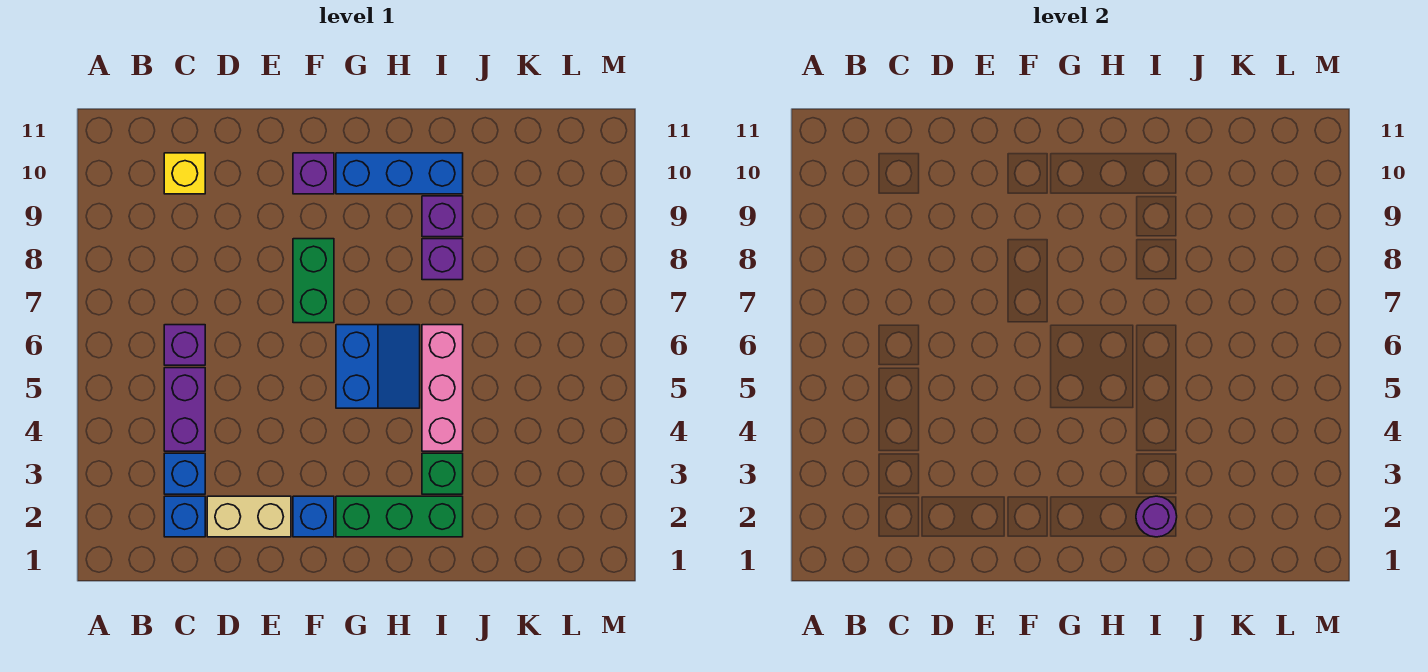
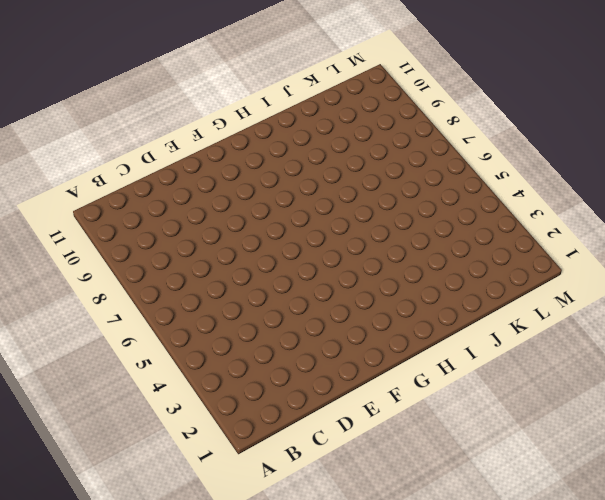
none -> blue 1x1 brick [164,496,205,537]
none -> blue 1x1 brick [164,453,205,494]
none -> purple 1x2 brick [164,368,205,451]

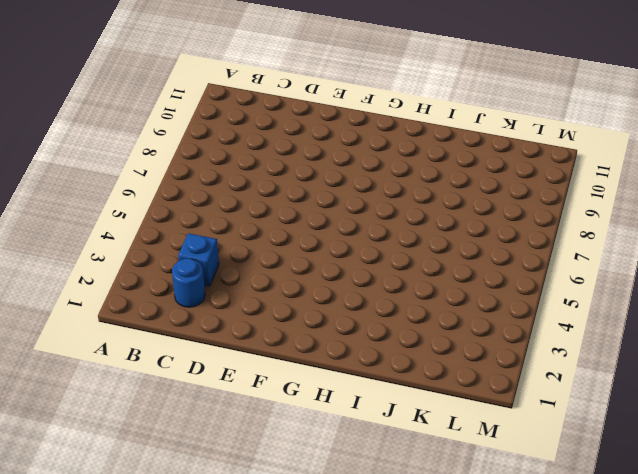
blue 1x1 round brick [172,259,205,307] -> blue 1x1 brick [164,496,205,537]
none -> purple 1x2 brick [164,368,205,451]
none -> purple 1x1 brick [164,325,205,365]
none -> yellow 1x1 brick [164,153,205,194]

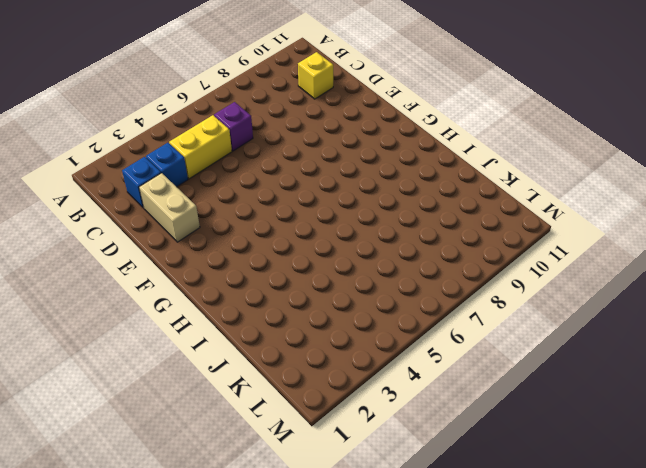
yellow 1x2 brick [169,115,232,179] -> purple 1x2 brick [164,368,205,451]
none -> blue 1x1 brick [293,496,334,537]
none -> green 1x2 brick [293,239,334,323]
none -> purple 1x1 brick [293,153,334,194]

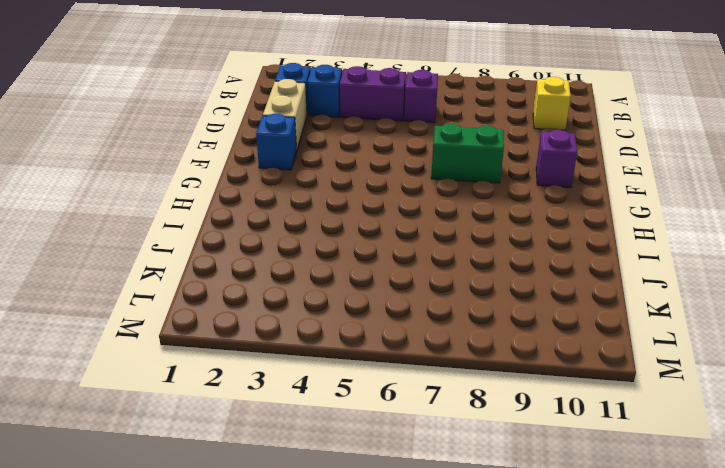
none -> green 1x3 brick [336,496,463,537]
none -> blue 2x2 slope [336,325,420,408]
none -> blue 1x3 brick [336,153,463,194]

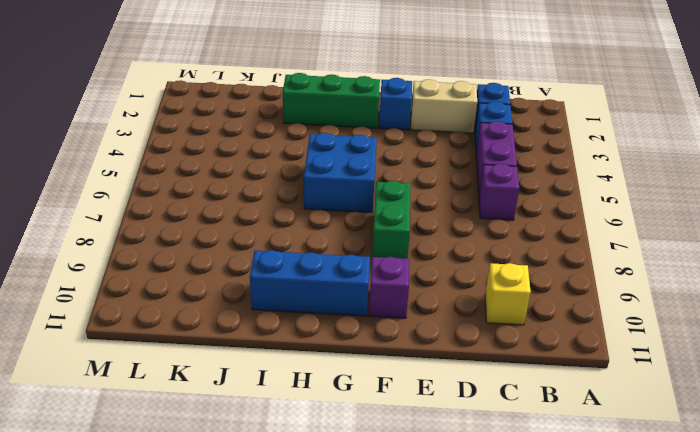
blue 2x2 brick [304,133,377,213] -> blue 2x2 slope [336,325,420,408]
none -> green 1x1 brick [422,453,463,494]
none -> pink 1x3 brick [422,325,463,451]
none -> purple 1x1 brick [422,239,463,280]

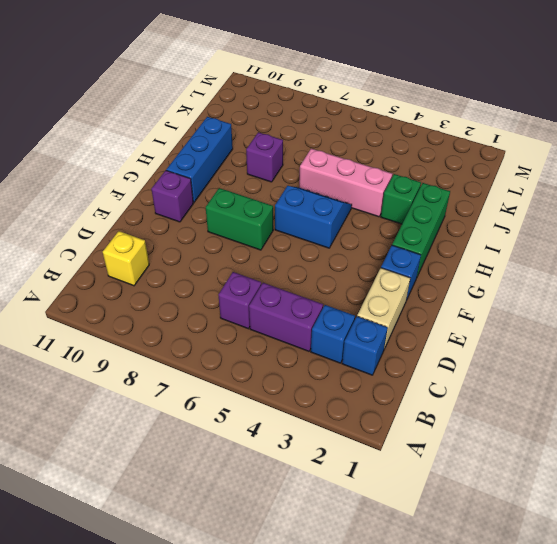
none -> purple 1x1 brick [422,196,463,237]
none -> purple 1x1 round brick [1136,496,1177,537]

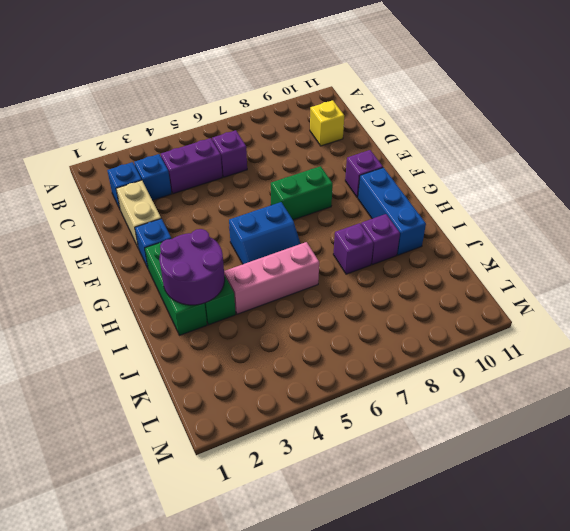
purple 2x2 round brick [159,229,225,305] -> purple 1x1 round brick [1136,496,1177,537]

